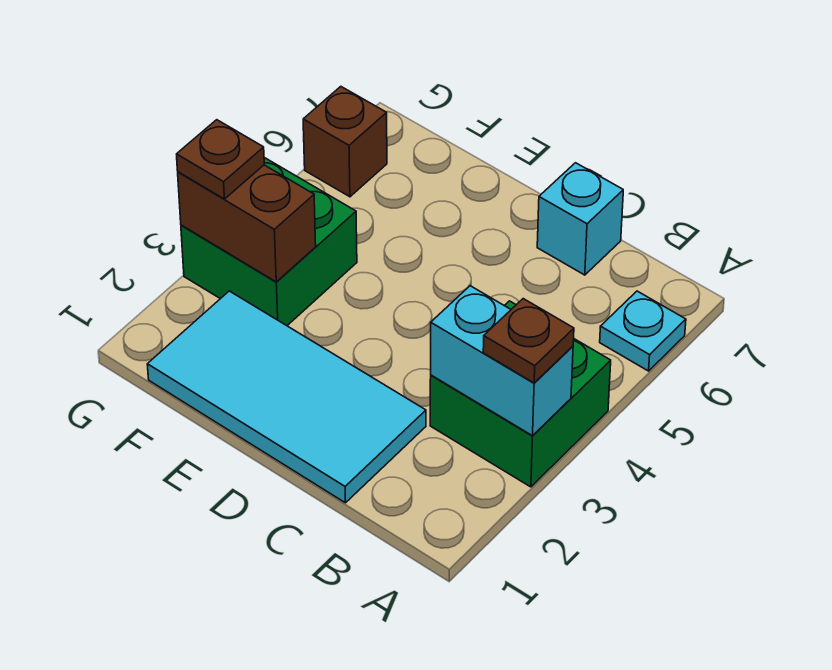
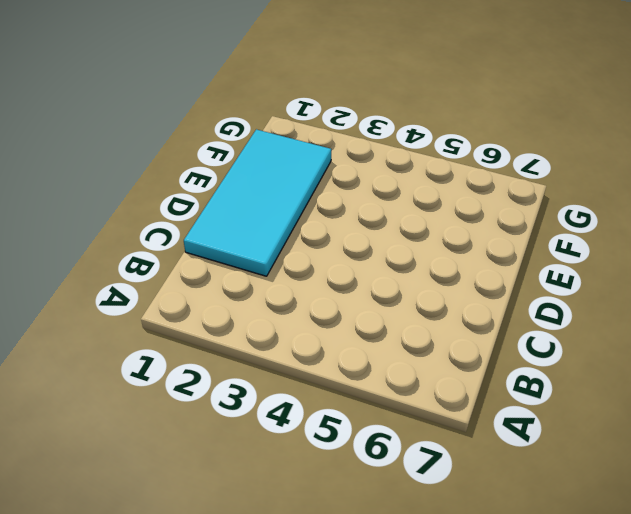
none -> green 2x2 brick [430,301,611,487]
none -> cyan 1x1 plate [600,291,686,371]

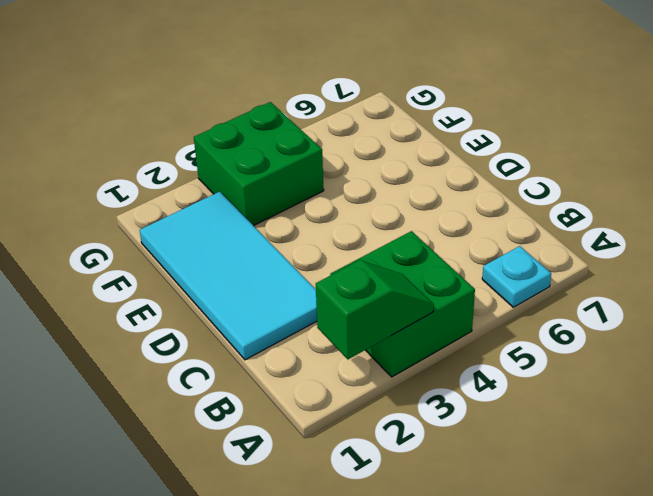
green 1x2 slope [316,260,434,359] -> cyan 1x2 brick [431,286,573,436]
none -> cyan 1x1 brick [537,163,623,275]
none -> brown 1x1 brick [303,87,387,197]

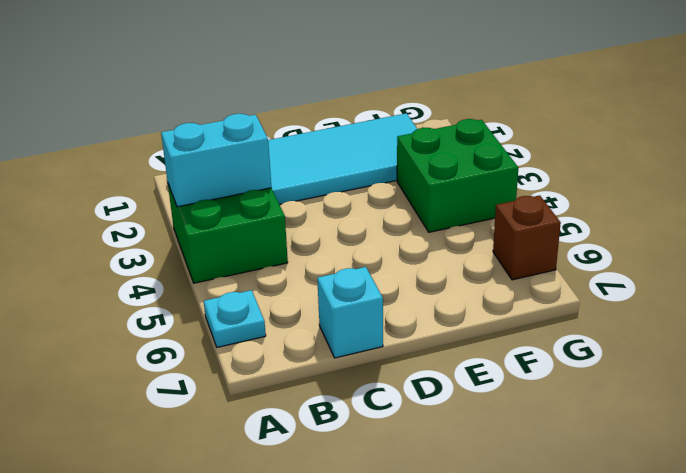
none -> brown 1x2 brick [178,165,316,282]
none -> brown 1x1 plate [483,299,574,383]

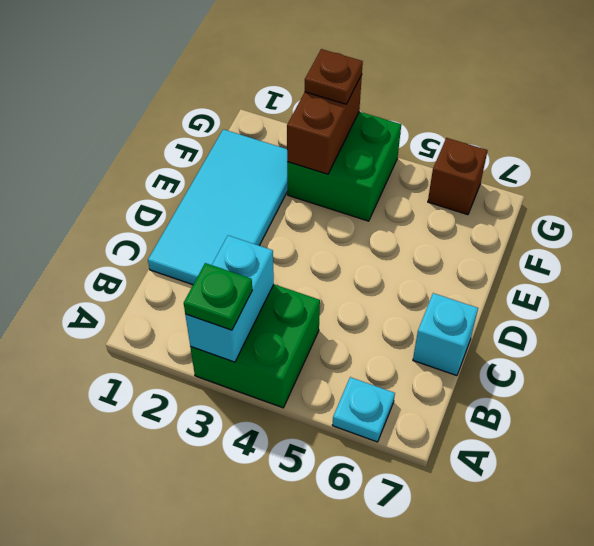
green 1x1 plate [184,263,252,330] -> brown 1x1 plate [483,299,574,383]

